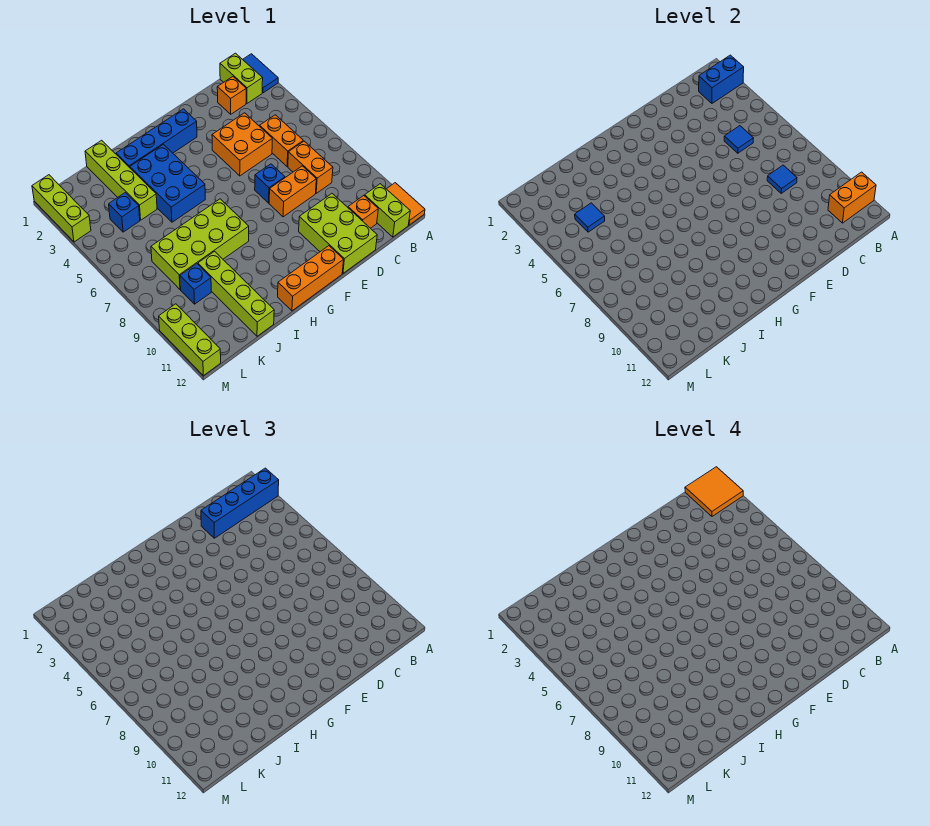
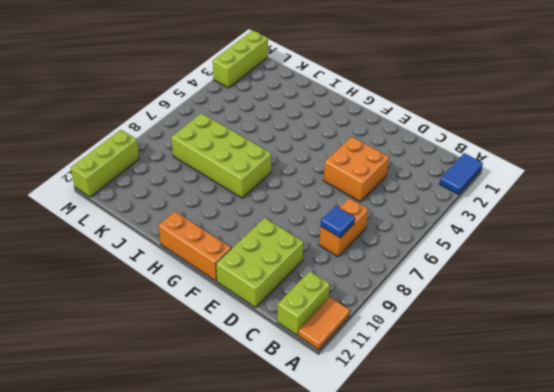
none -> lime 1x2 brick [220,53,263,103]
none -> orange 1x1 brick [217,77,246,114]
none -> orange 1x2 brick [260,115,303,167]

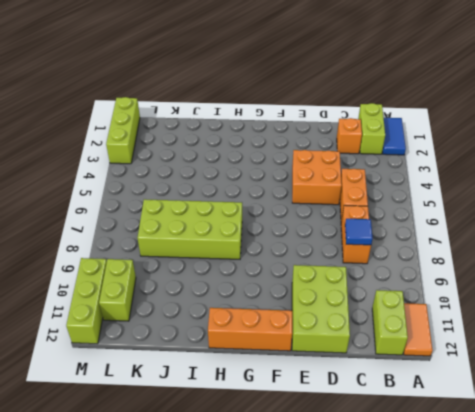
lime 1x2 brick [99,259,136,321] -> none
none -> orange 1x1 brick [348,196,378,228]
none -> orange 1x2 brick [269,166,316,217]
none -> blue 1x1 brick [255,164,285,203]

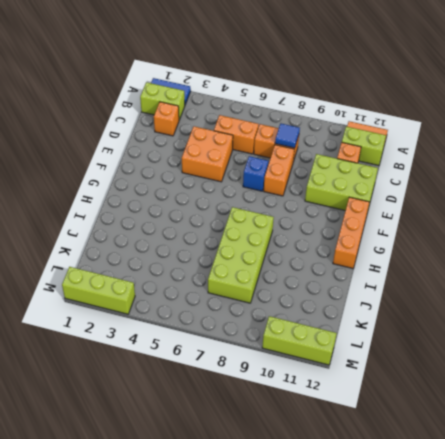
none -> blue 1x4 brick [116,109,197,168]
none -> blue 2x3 brick [130,144,205,222]
none -> lime 1x4 brick [85,140,157,220]

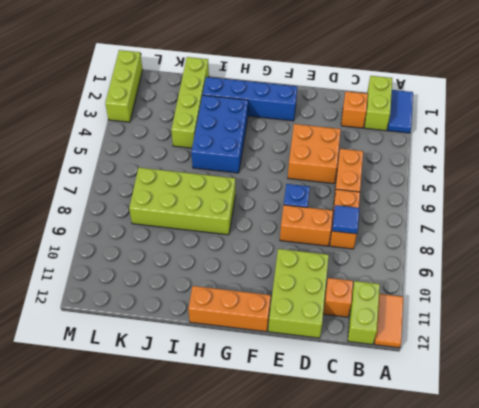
none -> lime 1x4 brick [198,251,274,336]
none -> blue 1x1 brick [109,193,140,232]
none -> blue 1x1 brick [180,264,211,304]

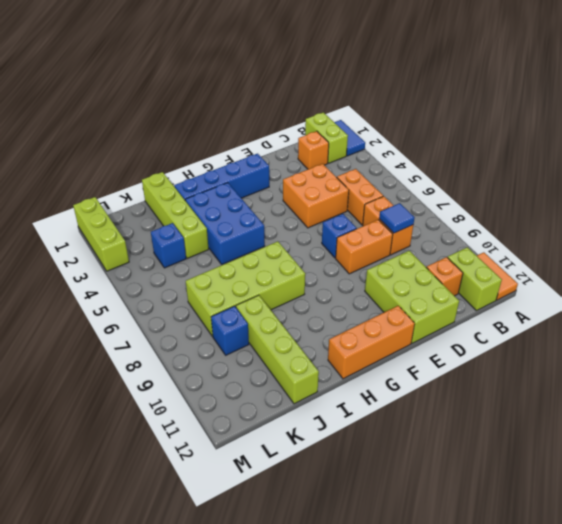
none -> lime 1x3 brick [159,304,221,376]
none -> blue 1x2 brick [699,55,744,103]
none -> orange 1x2 brick [828,172,876,223]

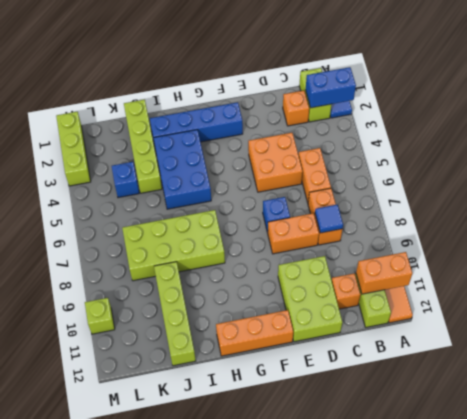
lime 1x1 brick [85,298,115,334] -> lime 1x3 brick [159,304,221,376]
none -> blue 1x1 brick [180,264,211,304]
none -> blue 1x1 tile [724,126,753,153]
none -> blue 1x1 tile [575,203,605,232]

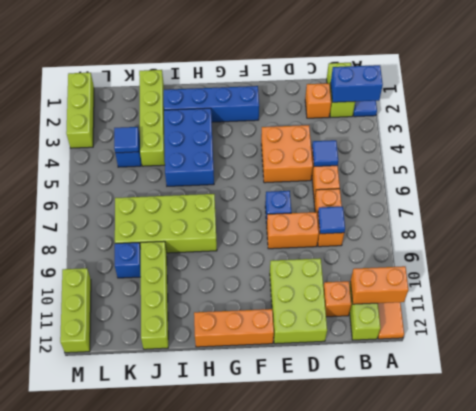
none -> blue 1x4 brick [201,468,279,538]
none -> orange 2x2 tile [685,467,743,516]

